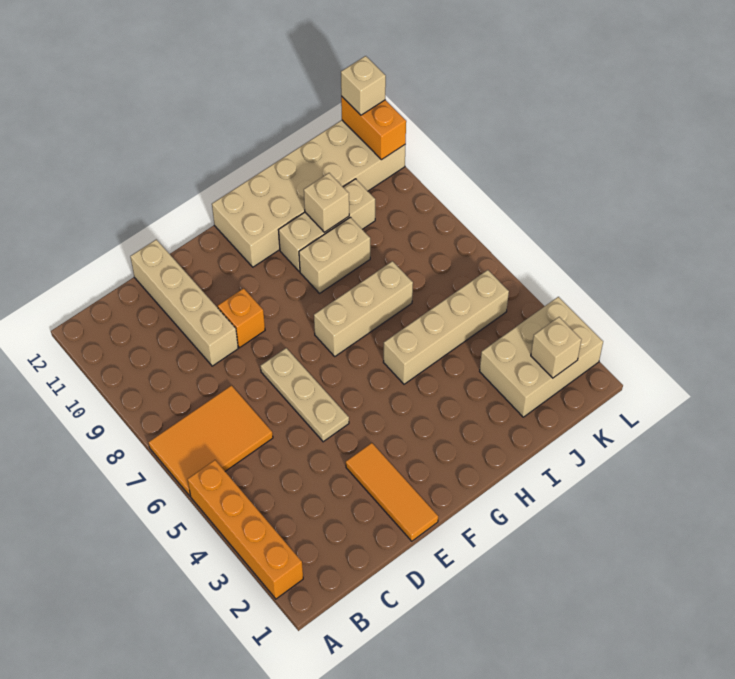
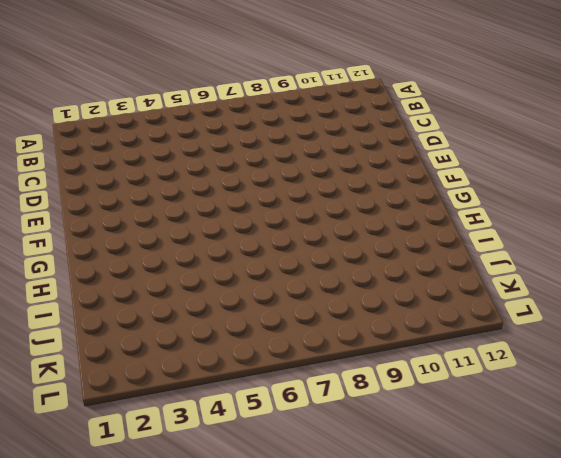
none -> orange 1x4 brick [188,460,303,599]
none -> orange 2x3 tile [148,385,273,496]
none -> tan 1x4 brick [130,239,238,366]

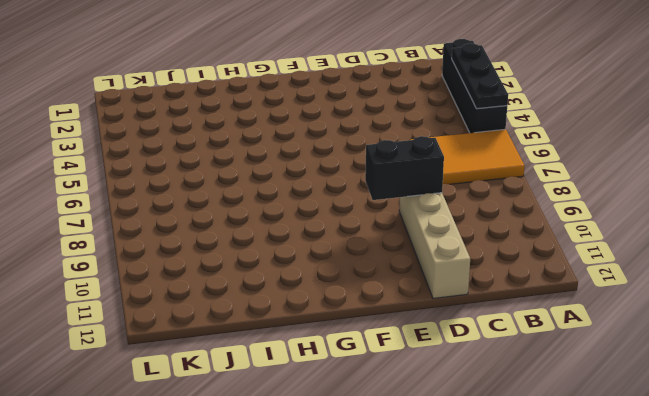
black 1x4 brick [442,39,507,133] -> orange 1x4 brick [188,460,303,599]
black 1x3 plate [452,43,508,109] -> none
black 1x2 brick [365,136,444,200] -> none
none -> orange 1x3 tile [346,443,438,541]
none -> tan 1x3 plate [260,348,349,442]
none -> orange 1x1 brick [218,288,265,348]

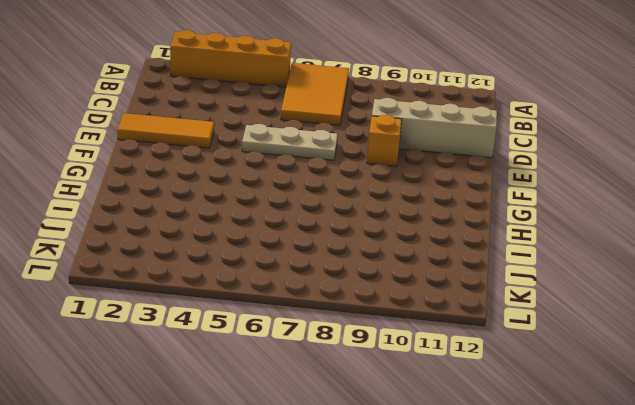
none -> tan 1x3 brick [314,261,413,356]
none -> tan 2x6 brick [212,120,406,267]
none -> tan 1x4 brick [383,270,509,384]

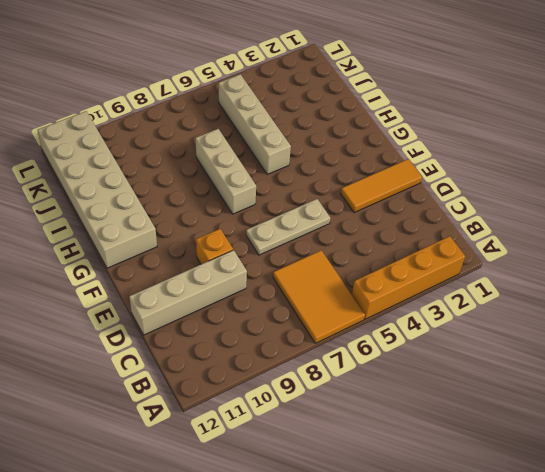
none -> tan 1x2 brick [299,217,370,293]
none -> tan 1x3 brick [279,179,375,272]
none -> tan 2x3 brick [480,297,603,417]

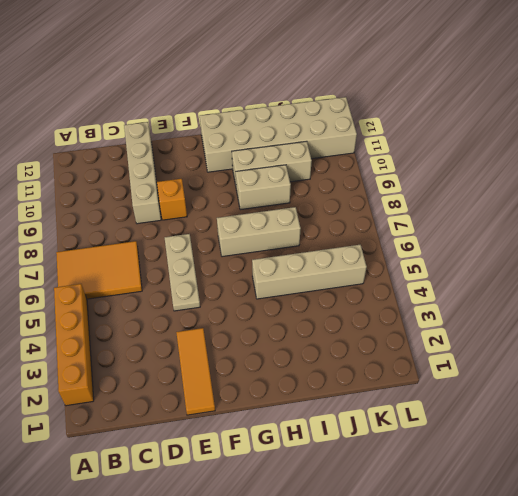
none -> tan 2x3 brick [480,297,603,417]
none -> tan 1x1 brick [304,173,349,232]
none -> tan 1x1 brick [531,317,581,378]

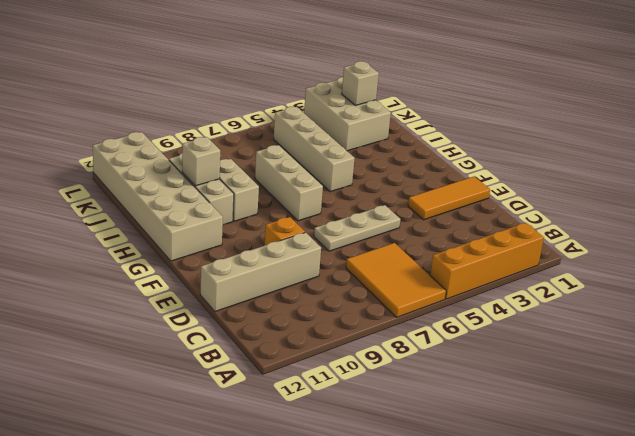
none -> orange 1x2 brick [341,96,406,160]
none -> tan 1x1 brick [341,56,386,115]

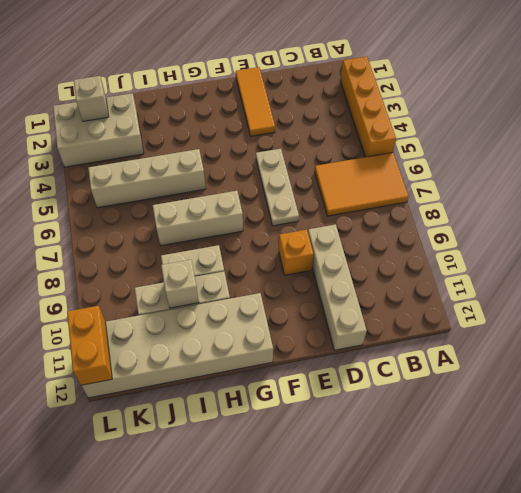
none -> tan 1x1 brick [341,56,386,115]

